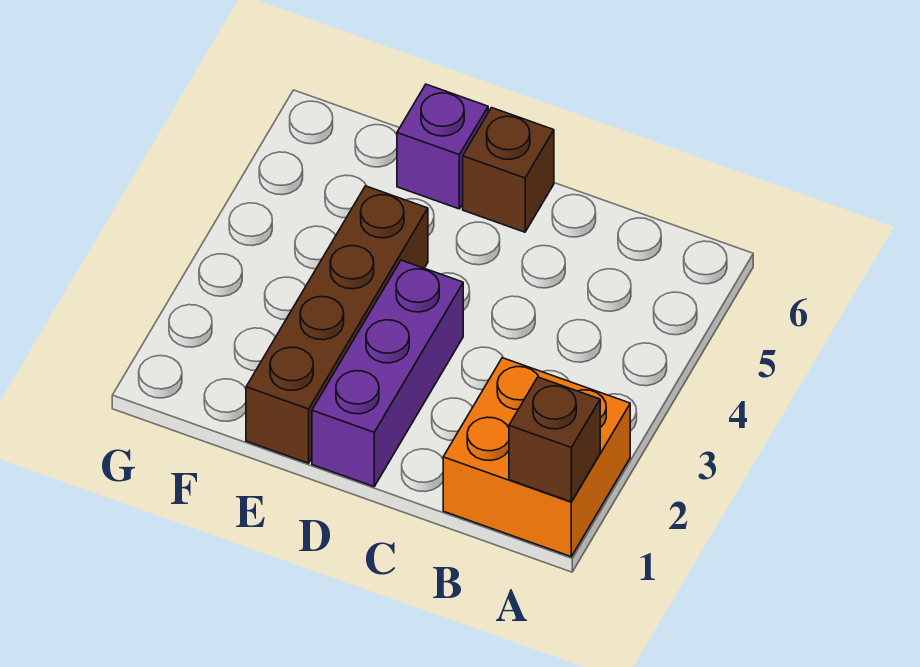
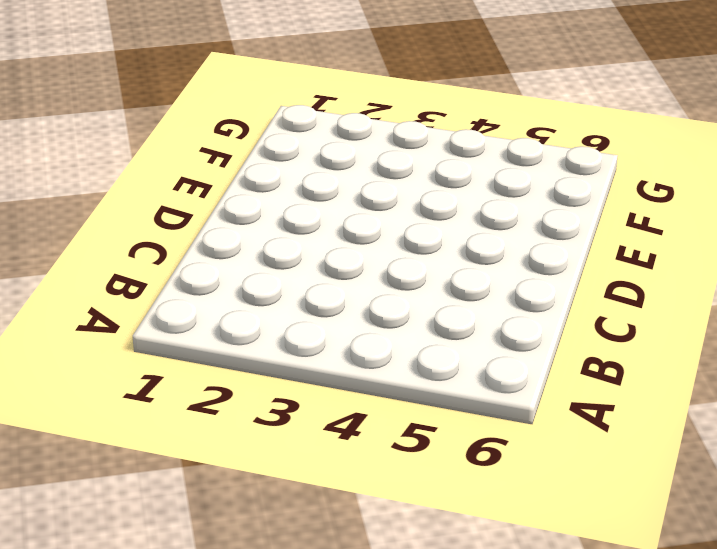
none -> orange 2x2 brick [443,358,630,557]
none -> purple 1x3 brick [312,260,463,486]

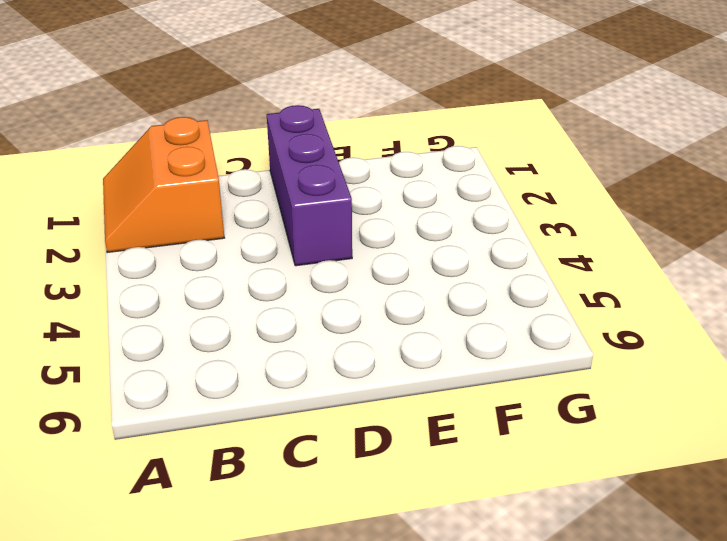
orange 2x2 slope [103,117,224,253] -> orange 2x2 brick [443,358,630,557]
none -> brown 1x1 brick [463,108,554,232]
none -> brown 1x4 brick [246,186,428,463]

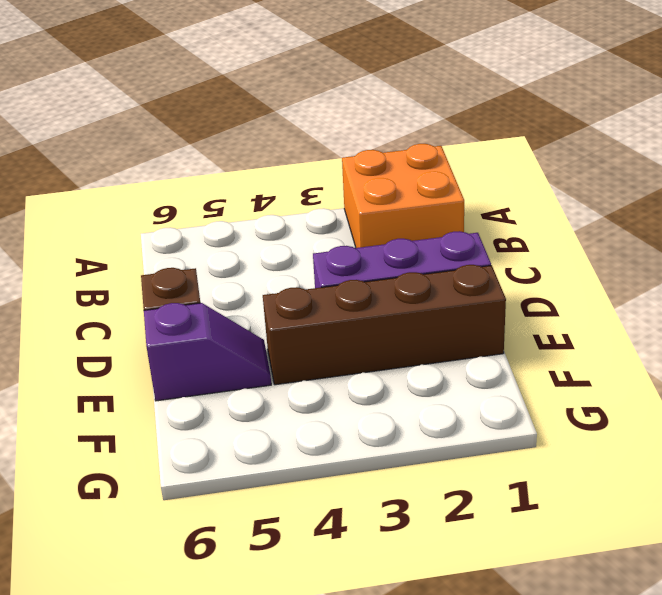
purple 1x2 slope [144,303,271,401] -> purple 1x1 brick [397,84,488,209]
none -> brown 1x1 brick [509,377,600,502]

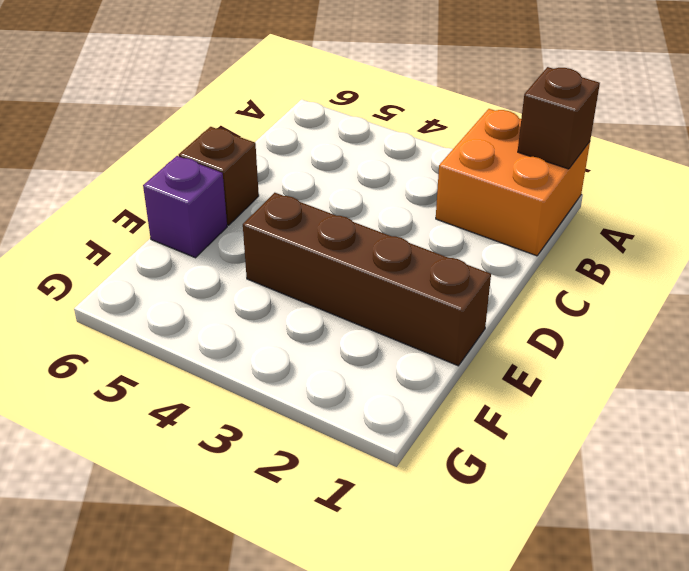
none -> purple 1x3 brick [312,260,463,486]

